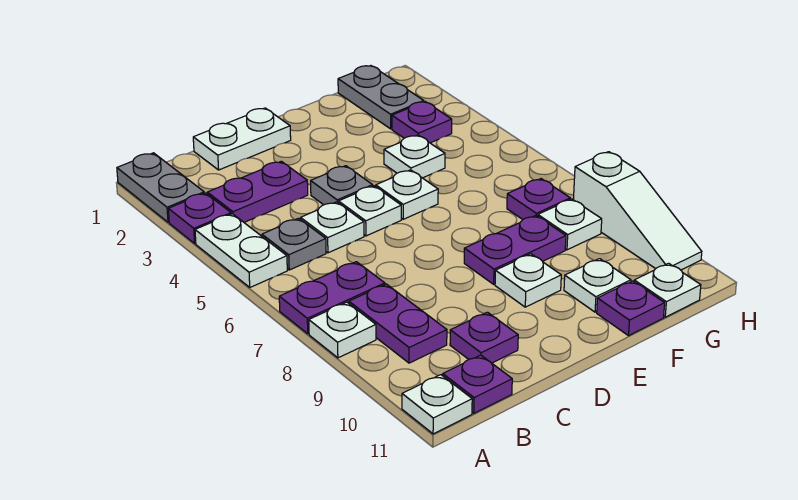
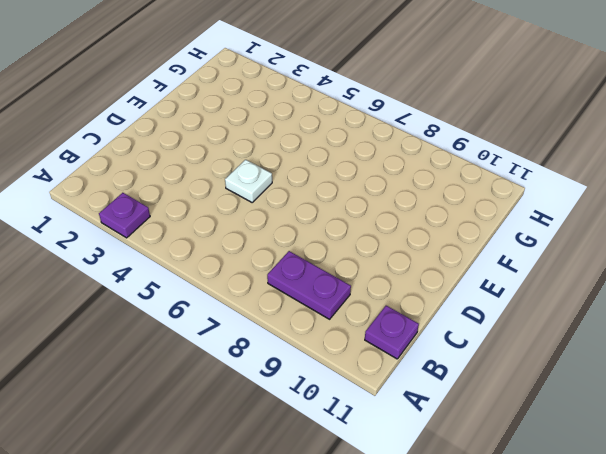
none -> grey 1x2 plate [117,153,204,222]
none -> white 1x2 plate [195,214,287,287]
none -> purple 1x2 plate [279,262,385,334]

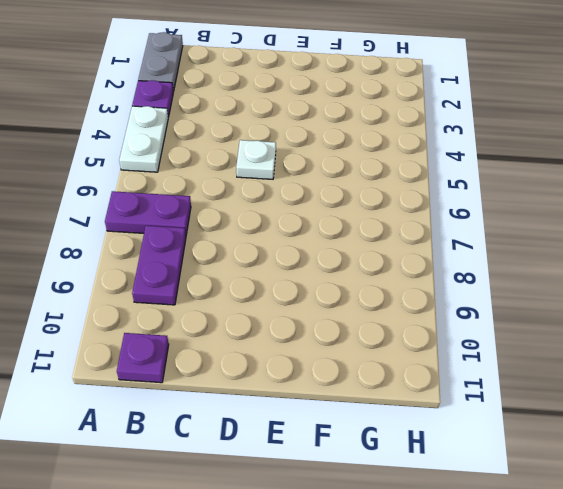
none -> white 1x1 plate [309,302,376,358]
none -> white 1x1 plate [402,375,472,434]
none -> purple 1x2 plate [207,161,308,222]

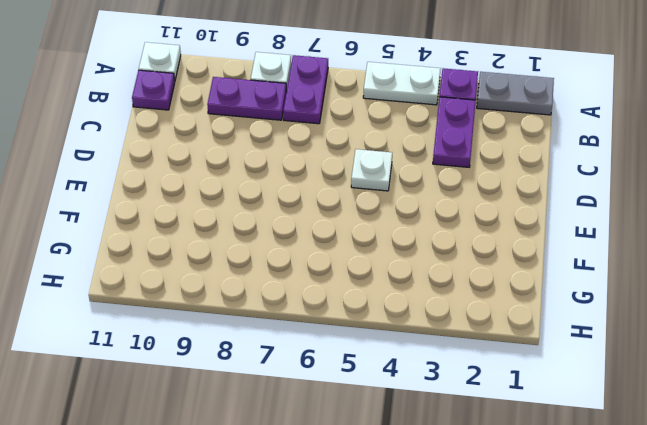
none -> grey 1x1 plate [262,218,326,270]
none -> white 1x2 plate [193,108,291,170]
none -> white 1x1 plate [301,202,364,253]

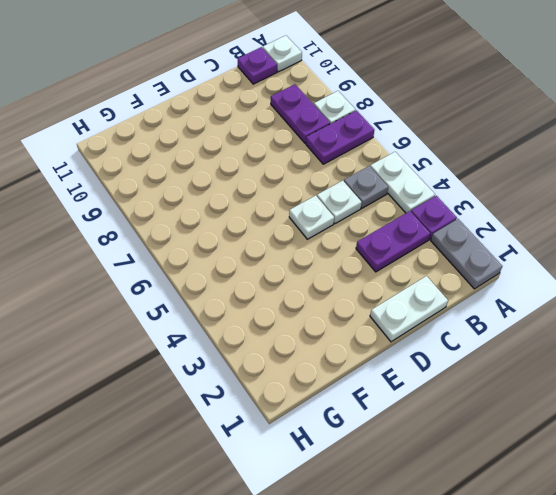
none -> purple 1x1 plate [450,312,518,363]
none -> grey 1x1 plate [311,166,373,205]
none -> white 1x1 plate [376,170,438,219]

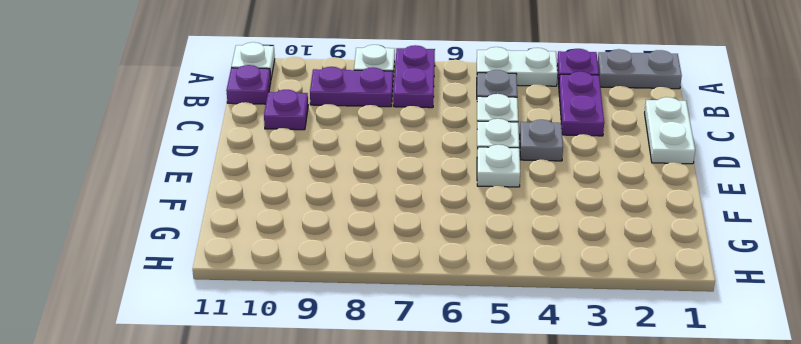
none -> purple 1x2 plate [464,216,566,284]
none -> white 1x1 plate [495,254,561,307]
none -> white 1x1 plate [384,135,445,178]

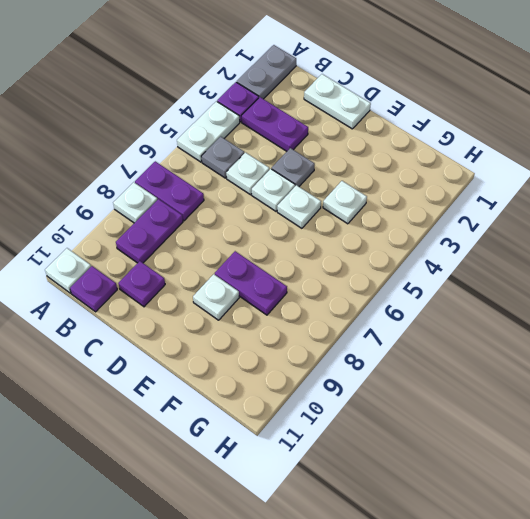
none -> white 1x1 plate [564,259,631,312]
none -> purple 1x1 plate [597,281,665,336]
none -> grey 1x2 plate [338,66,424,129]

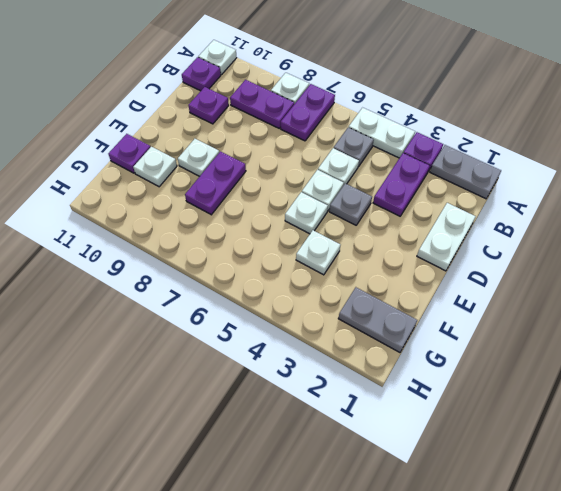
none -> purple 1x1 plate [392,102,452,143]
none -> purple 1x1 plate [507,179,570,219]
none -> white 1x1 plate [538,199,602,250]

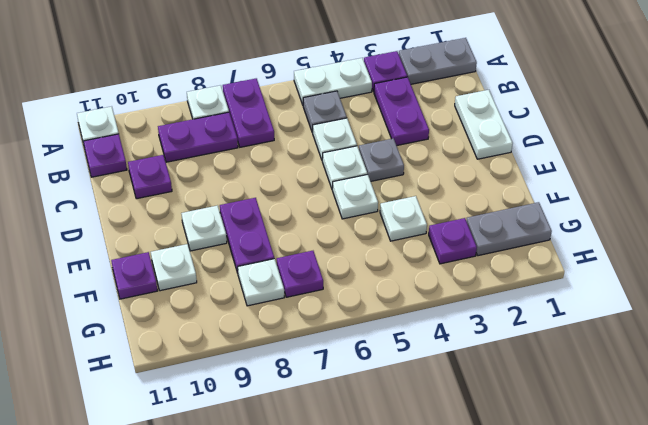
none -> white 1x1 plate [634,263,701,317]
none -> white 1x3 slope [573,152,702,270]

